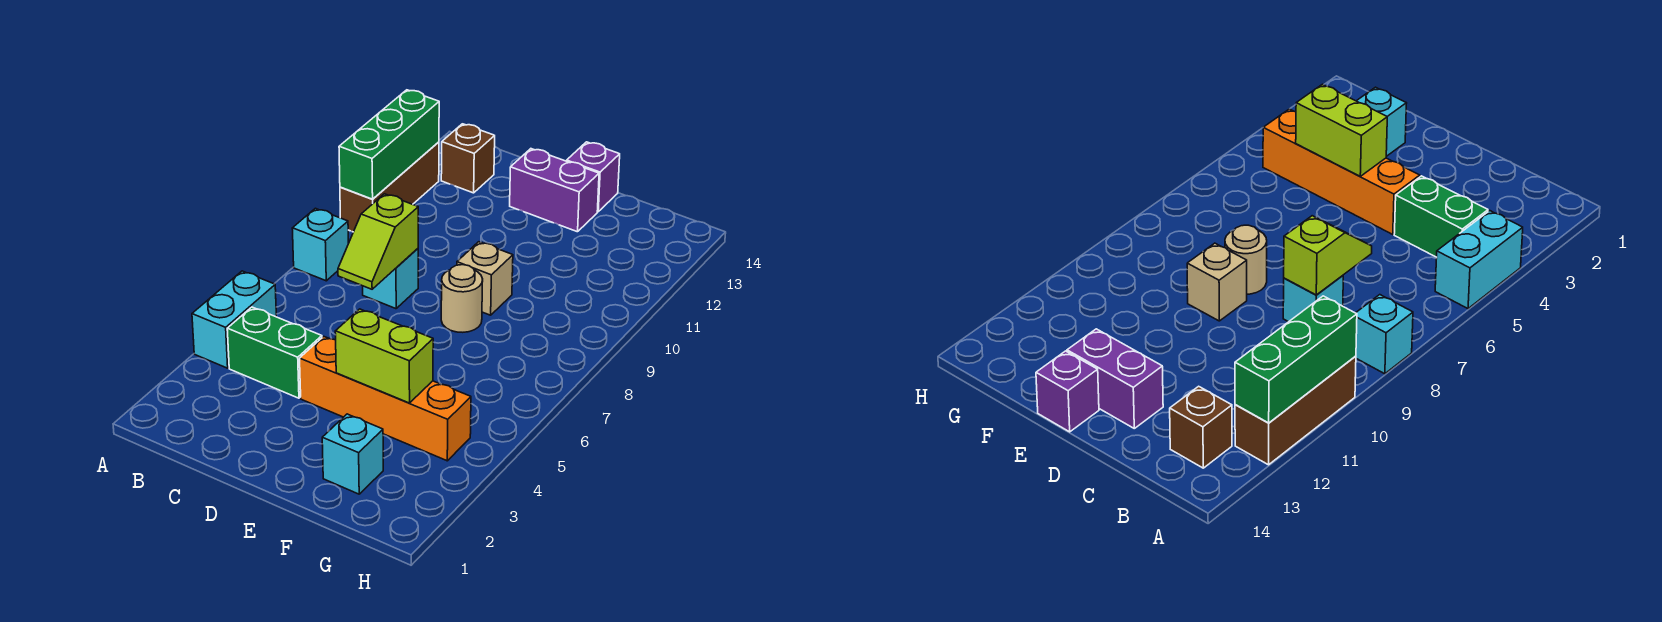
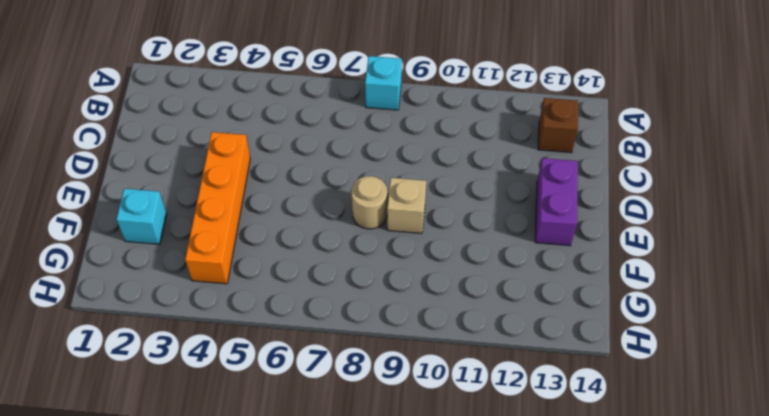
none -> cyan 1x2 brick [192,271,276,368]
none -> brown 1x3 brick [340,142,439,232]
none -> green 1x2 brick [227,307,322,398]

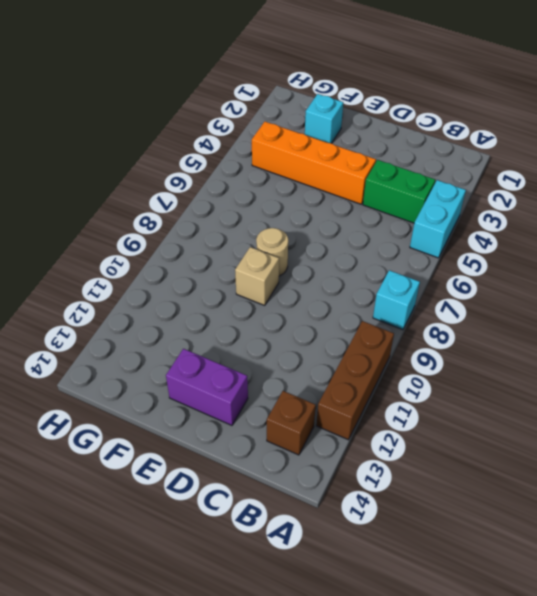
none -> cyan 1x1 brick [363,249,418,309]
none -> purple 1x1 brick [567,142,620,212]
none -> green 1x3 brick [339,90,439,199]

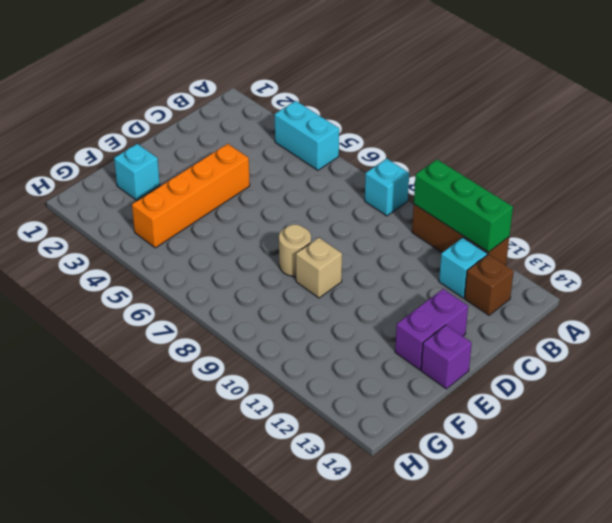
cyan 1x1 brick [439,238,487,298] -> cyan 1x1 brick moved to [363,249,418,309]
none -> green 1x2 brick [227,307,322,398]
none -> lime 1x2 slope [338,194,418,289]
none -> lime 1x2 brick [335,309,433,403]

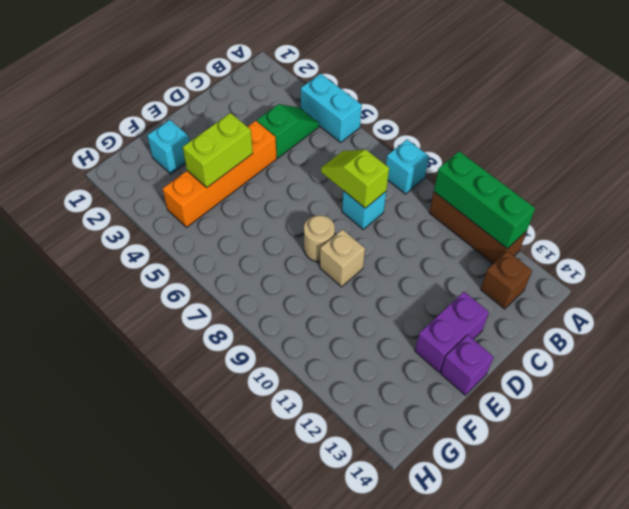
green 1x2 slope [257,104,319,158] -> green 1x2 brick [227,307,322,398]

